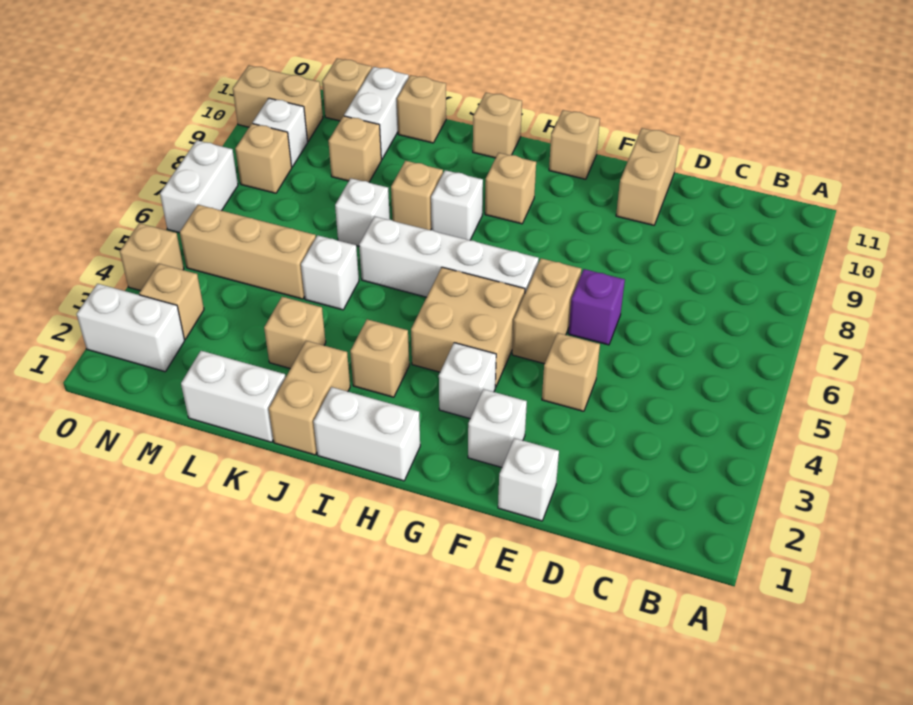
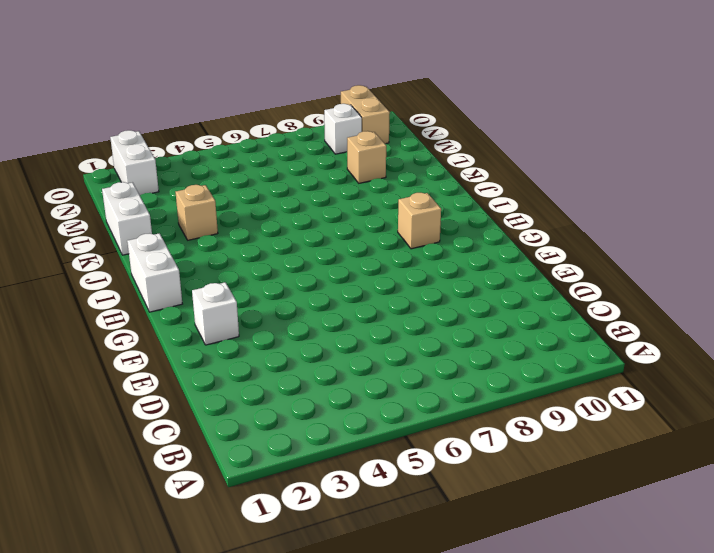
none -> white 1x1 brick [498,438,559,521]
none -> tan 1x1 brick [542,333,600,411]
none -> purple 1x1 brick [568,269,625,345]
none -> tan 1x2 brick [616,128,680,225]

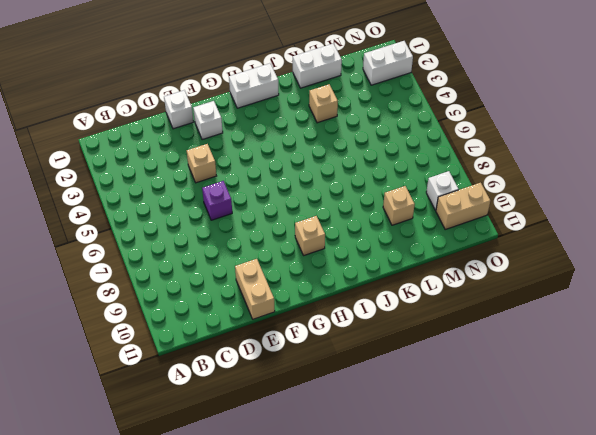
none -> tan 1x2 brick [512,258,581,364]
none -> white 1x1 brick [439,343,496,418]
none -> tan 2x2 brick [411,267,525,387]
none -> white 1x4 brick [359,217,539,297]

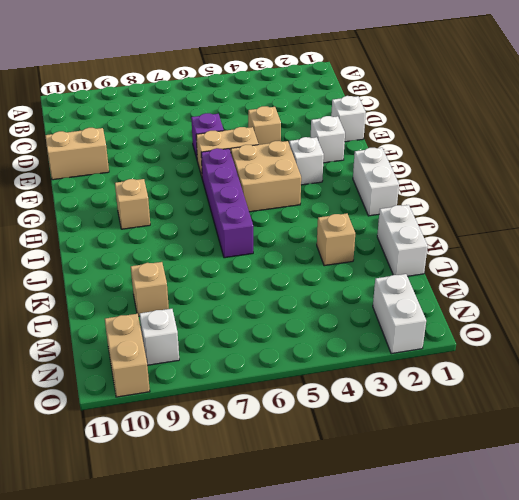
purple 1x4 brick [201,148,253,258] -> white 1x4 brick [359,217,539,297]
none -> tan 1x1 brick [549,110,600,179]
none -> tan 1x1 brick [350,319,409,397]
none -> white 1x1 brick [431,170,483,240]
none -> tan 1x1 brick [473,93,522,158]

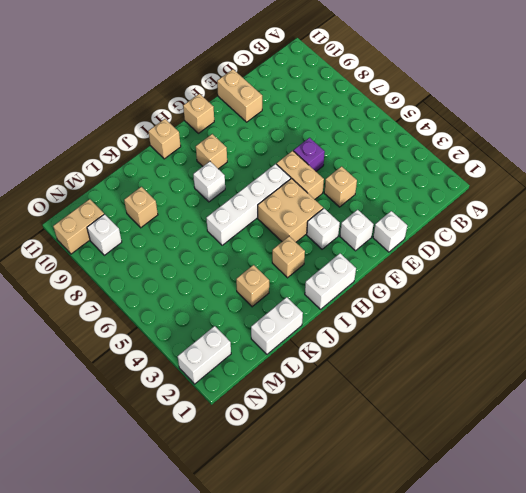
none -> tan 1x2 brick [269,341,350,455]
none -> tan 1x1 brick [391,161,443,230]
none -> white 1x1 brick [301,235,359,310]
none -> white 1x1 brick [335,178,390,246]

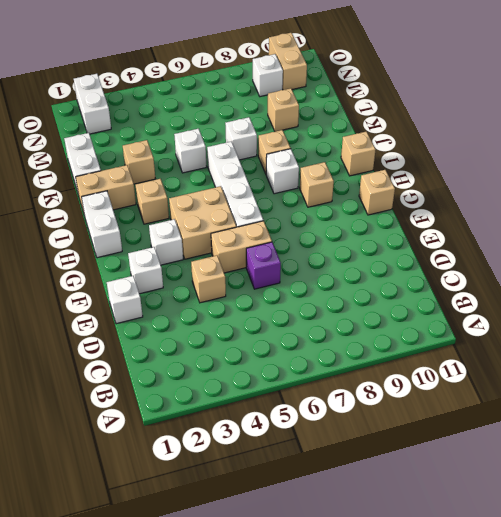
none -> tan 1x2 brick [616,128,680,225]
none -> tan 1x1 brick [397,75,446,143]
none -> tan 1x3 brick [180,205,316,299]
none -> white 1x2 brick [344,67,409,159]

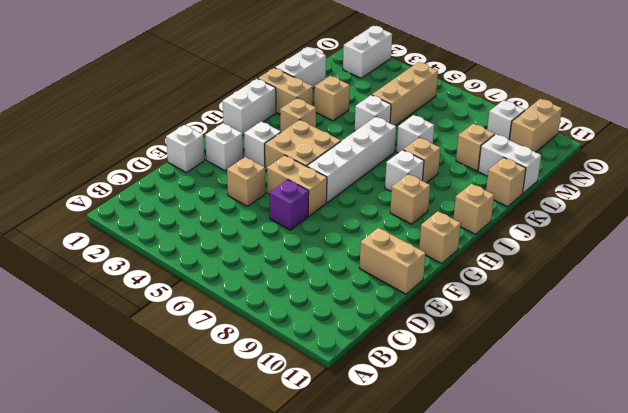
none -> tan 1x1 brick [322,58,372,121]
none -> tan 1x1 brick [139,264,204,339]
none -> tan 1x1 brick [235,124,292,193]
none -> tan 1x1 brick [120,223,184,291]

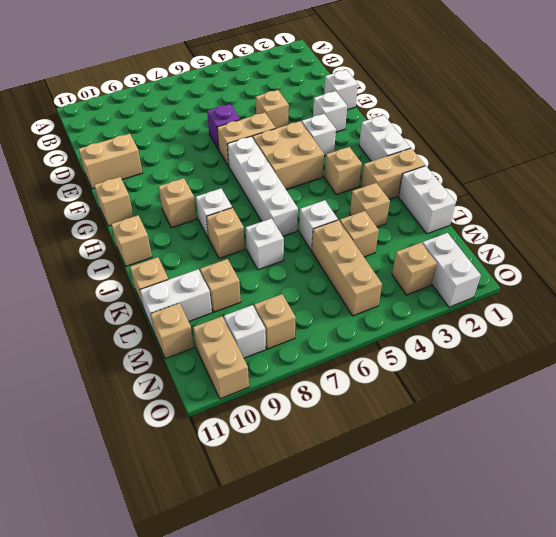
tan 1x1 brick [340,211,379,257] -> tan 1x1 brick moved to [120,223,184,291]
none -> white 1x2 brick [160,140,238,233]

